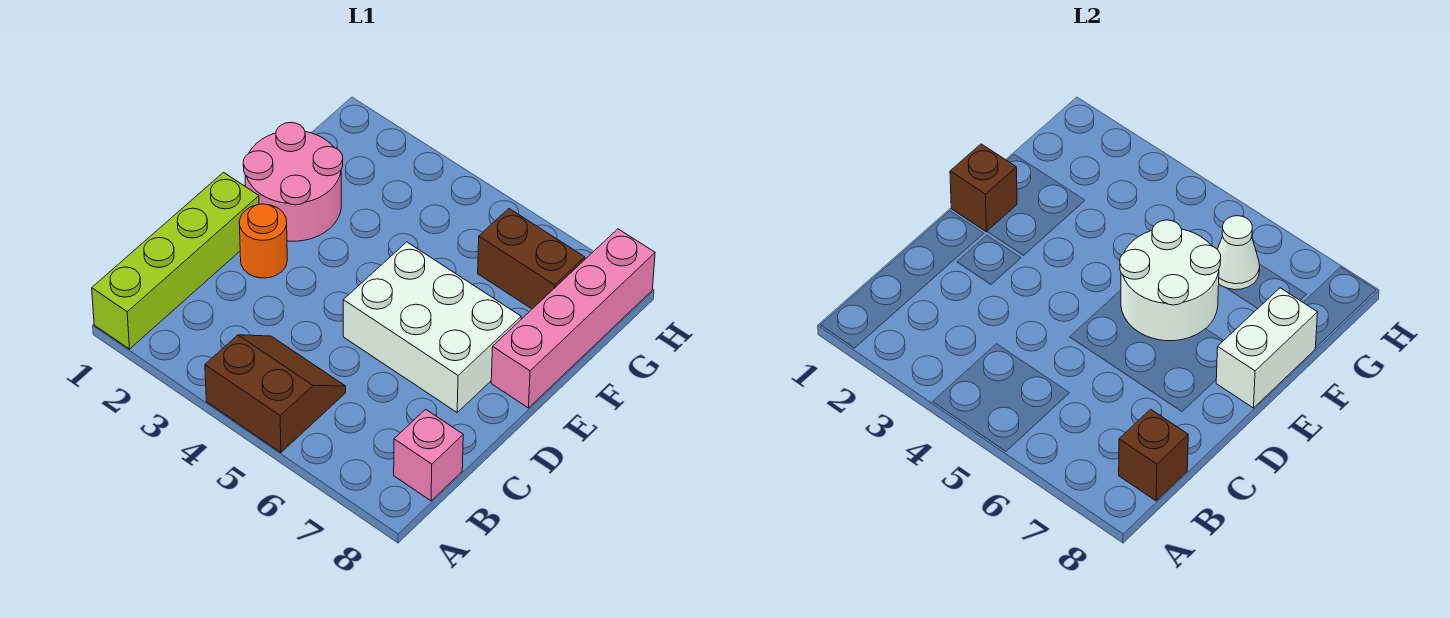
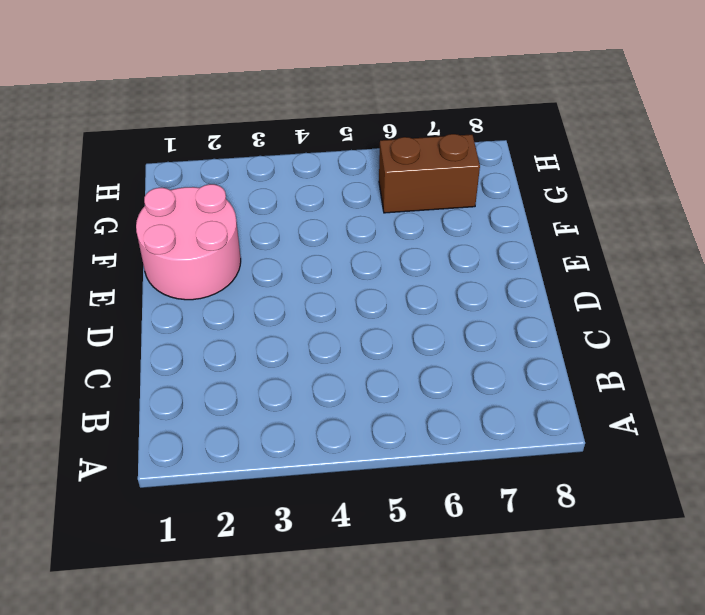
none -> lime 1x4 brick [92,173,259,349]
none -> brown 2x2 slope [205,335,346,452]
none -> pink 1x1 brick [394,409,463,501]

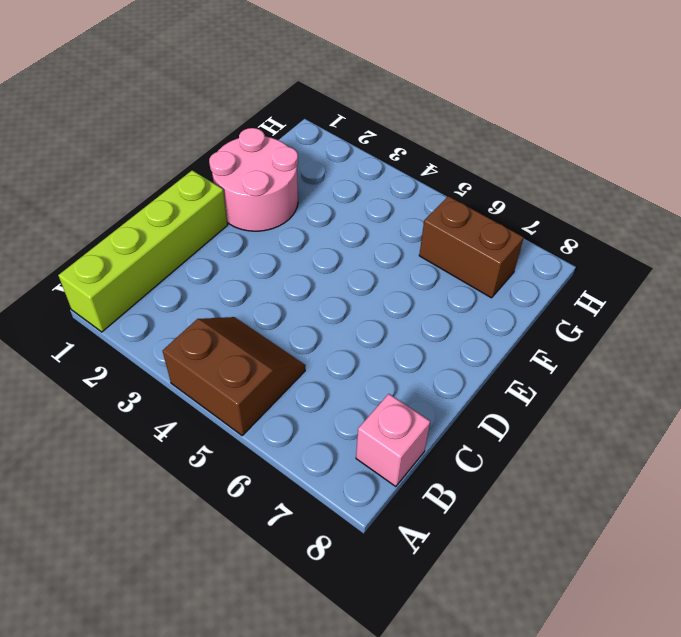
none -> orange 1x1 round brick [239,204,287,278]
none -> white 2x3 brick [343,242,521,412]
none -> pink 1x4 brick [491,229,655,408]

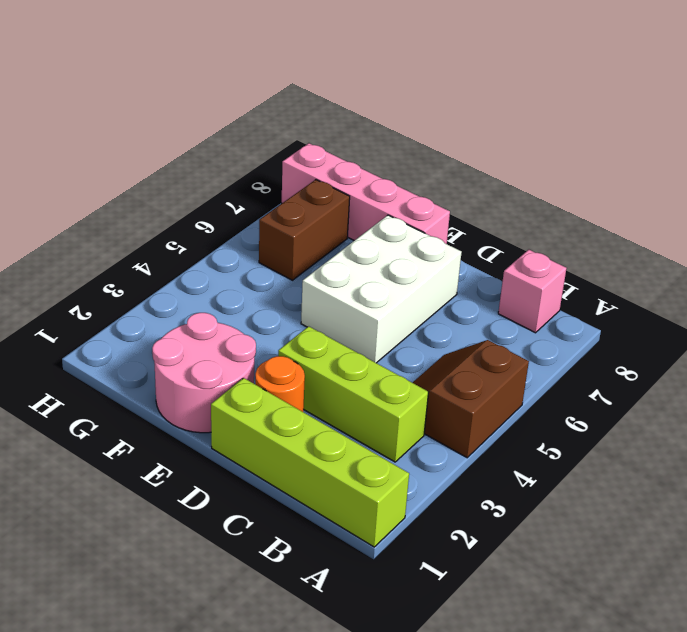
lime 1x3 brick [278,326,428,462] -> none
none -> brown 1x1 brick [1119,409,1188,501]
none -> brown 1x1 brick [950,144,1017,232]
none -> white 2x2 round brick [1120,220,1221,341]

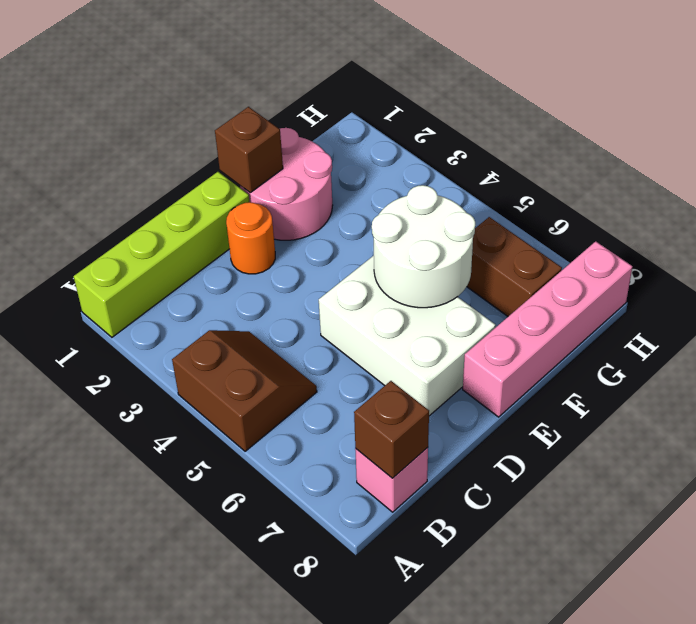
none -> white 1x2 brick [1216,288,1318,408]
none -> white 1x1 cone [1217,216,1260,290]

